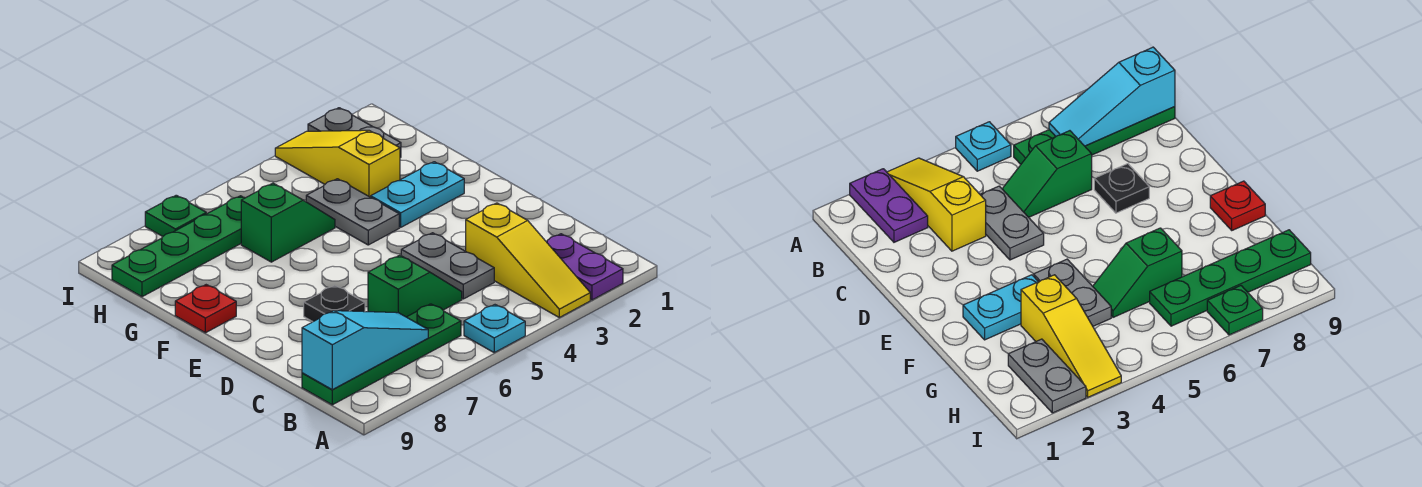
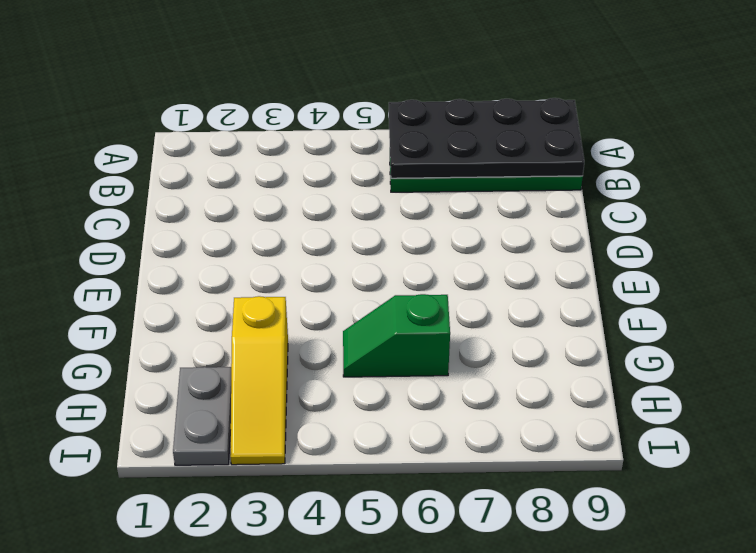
black 2x4 plate [389,98,584,178] -> cyan 1x3 slope [302,311,428,390]
none -> purple 1x2 plate [546,234,623,300]
none -> yellow 1x3 slope [466,203,590,317]
none -> cyan 1x1 plate [464,305,525,352]

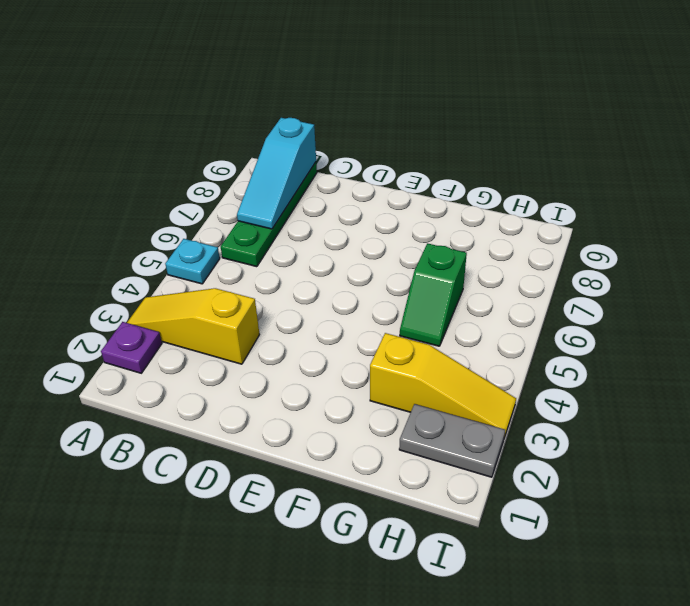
purple 1x1 plate [101,322,162,373] -> purple 1x2 plate [546,234,623,300]
none -> grey 1x2 plate [401,233,494,299]
none -> green 1x2 slope [368,255,462,317]
none -> black 1x1 plate [304,285,365,322]

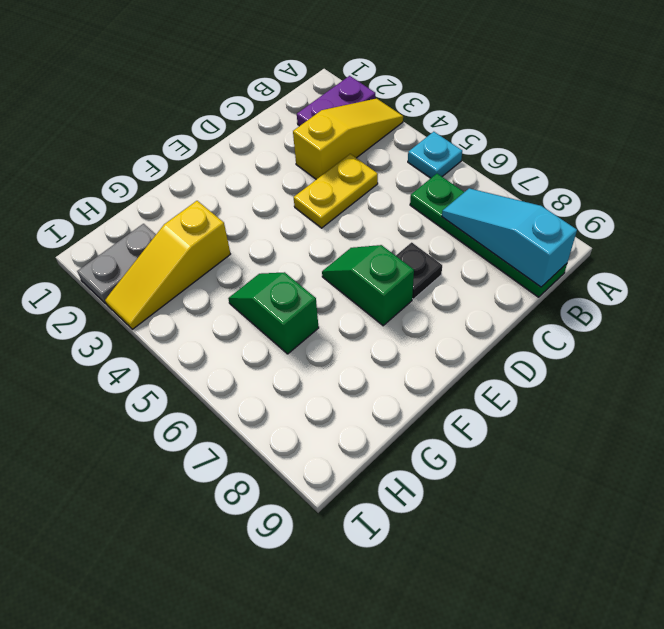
yellow 1x2 plate [294,154,378,228] -> grey 1x2 plate [401,233,494,299]
green 1x2 slope [322,245,414,326] -> green 1x2 slope moved to [368,255,462,317]
none -> cyan 1x2 plate [371,162,464,227]
none -> grey 1x2 plate [306,179,399,245]
none -> red 1x1 plate [175,285,236,333]

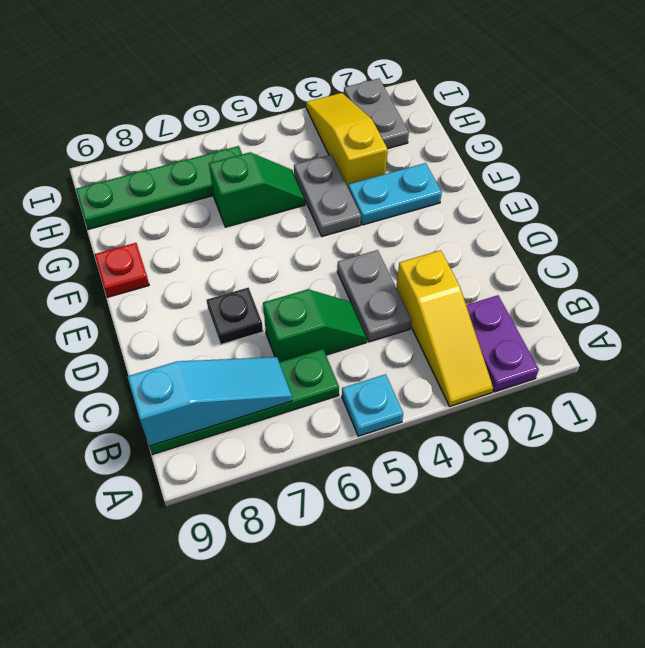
none -> green 1x1 plate [145,195,206,236]

